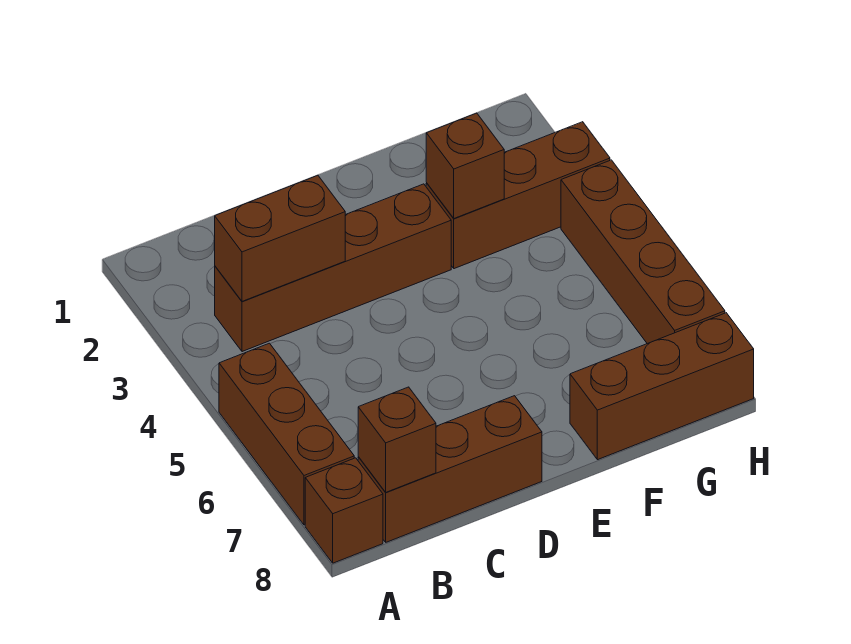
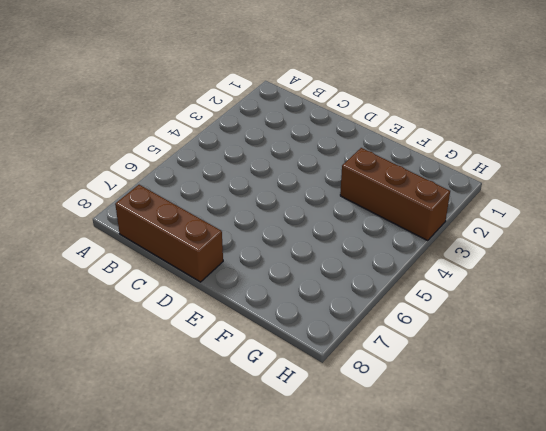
none -> brown 1x3 brick [219,343,354,525]
none -> brown 1x1 brick [305,458,383,563]

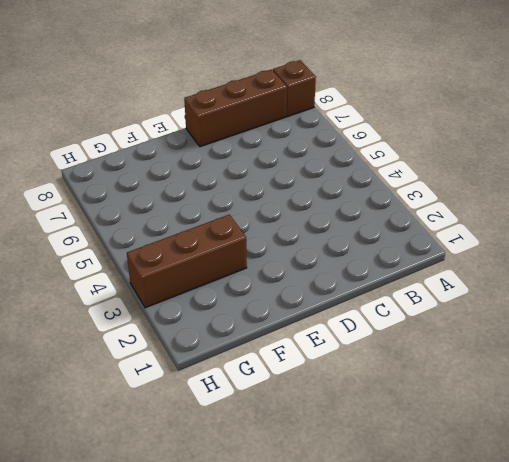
none -> brown 1x3 brick [219,343,354,525]
none -> brown 1x4 brick [215,184,451,352]

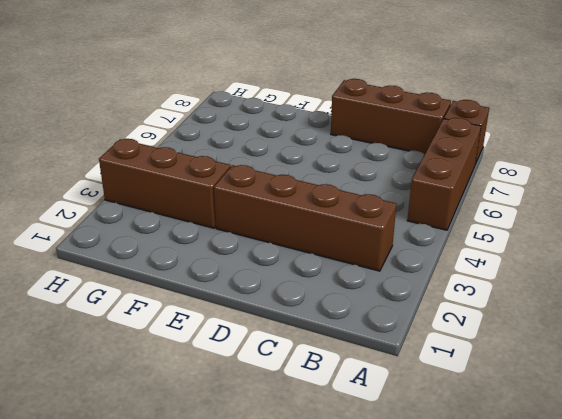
none -> brown 1x3 brick [570,313,754,460]
none -> brown 1x4 brick [561,160,725,344]

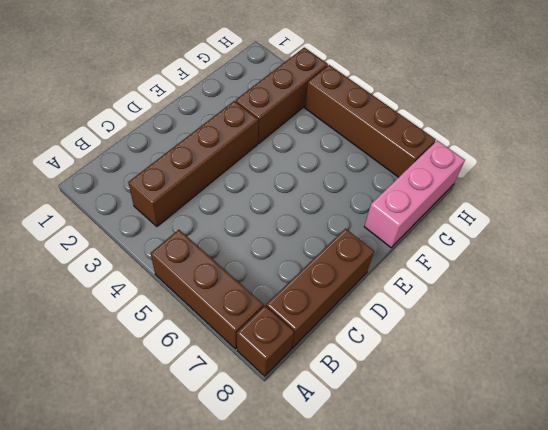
pink 1x3 brick [364,141,465,248] -> brown 1x3 brick [570,313,754,460]
none -> brown 1x2 brick [215,175,345,301]
none -> brown 1x1 brick [358,387,436,492]

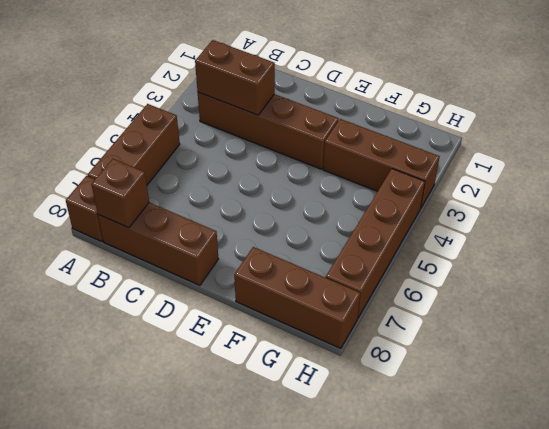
none -> brown 1x1 brick [426,113,504,218]

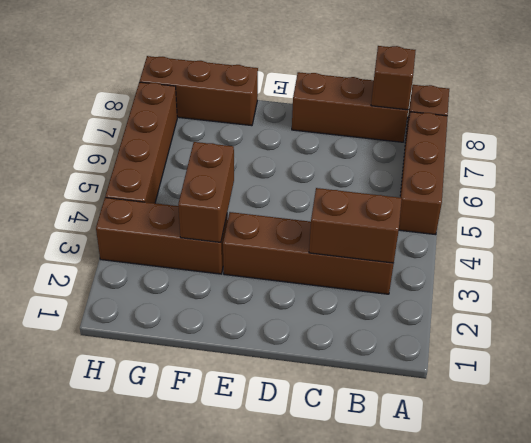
brown 1x2 brick [178,142,234,242] -> brown 1x1 brick [426,113,504,218]

